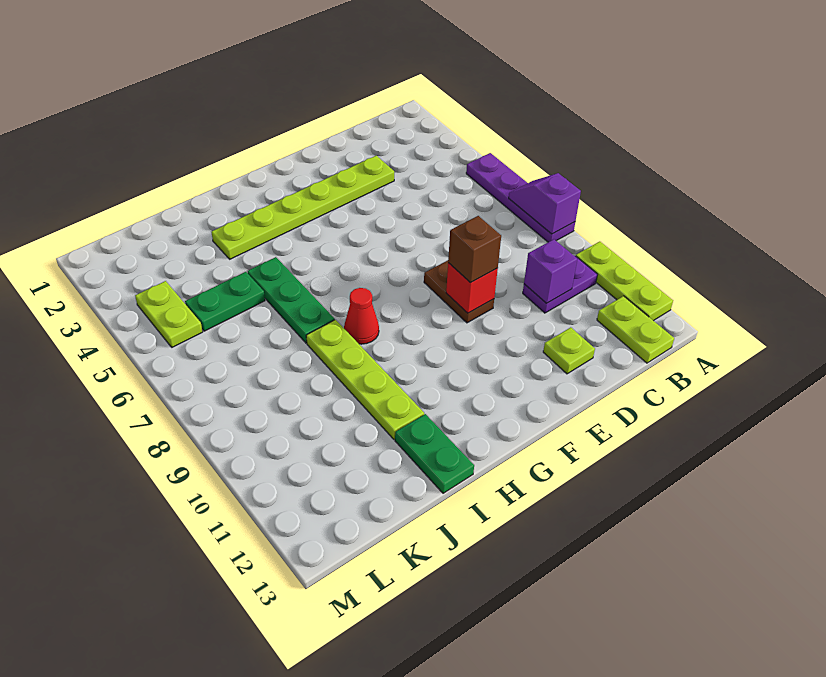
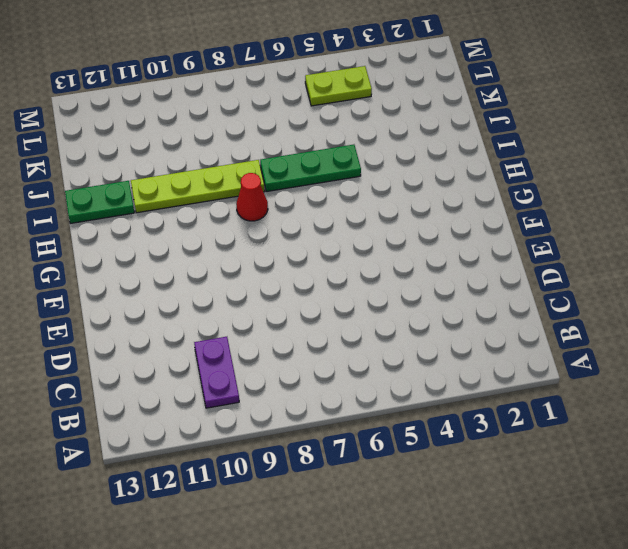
none -> purple 1x4 plate [466,153,575,242]
none -> lime 1x3 plate [576,242,673,321]
none -> lime 1x2 plate [597,296,674,363]

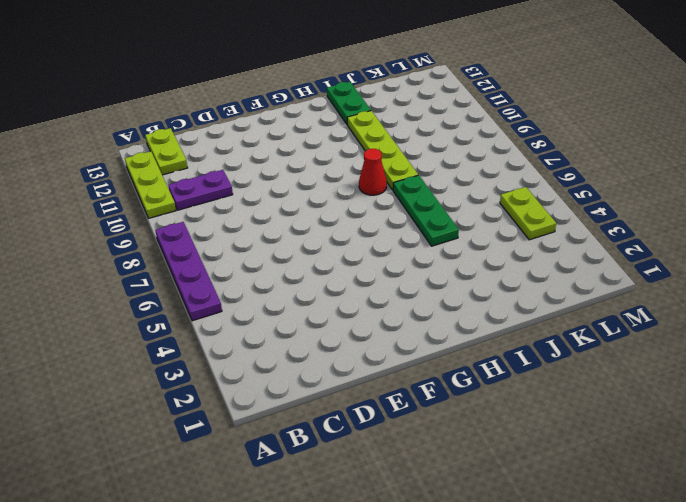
none -> lime 1x6 plate [211,156,394,259]
none -> lime 1x1 plate [543,327,595,374]
none -> brown 1x2 plate [424,260,494,323]

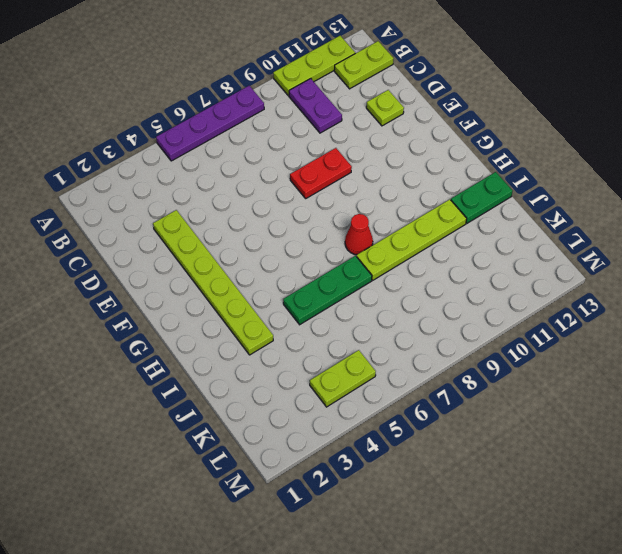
red 1x2 plate [290,148,352,198] -> brown 1x2 plate [424,260,494,323]
none -> green 1x2 plate [185,272,265,331]
none -> purple 1x2 slope [509,173,581,234]
none -> purple 1x1 brick [524,239,577,303]

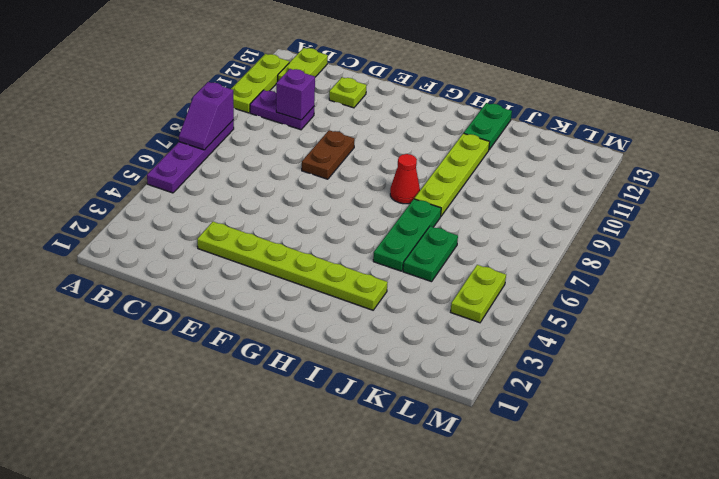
green 1x2 plate [403,226,458,282] -> green 1x2 plate turned to [185,272,265,331]
none -> red 1x1 brick [446,263,498,313]
none -> brown 1x1 brick [448,216,501,283]

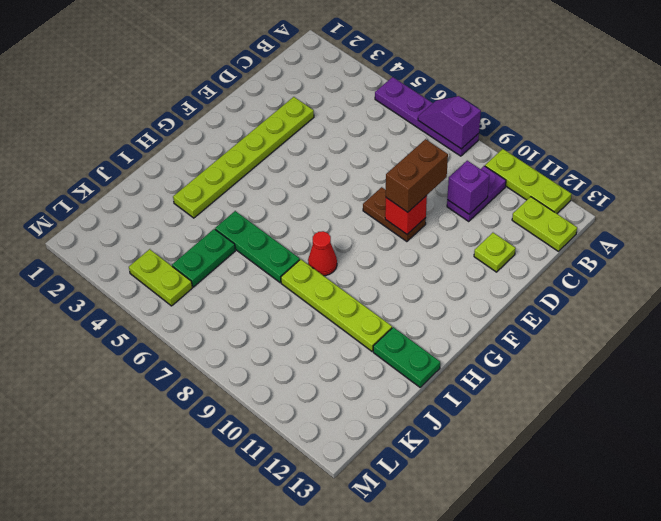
brown 1x2 brick [386,139,448,212] -> brown 1x1 brick [448,216,501,283]

